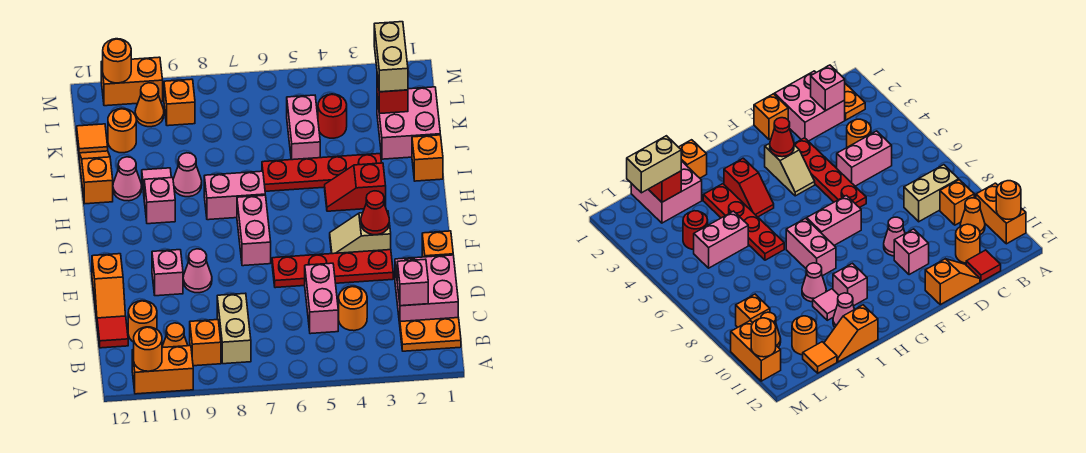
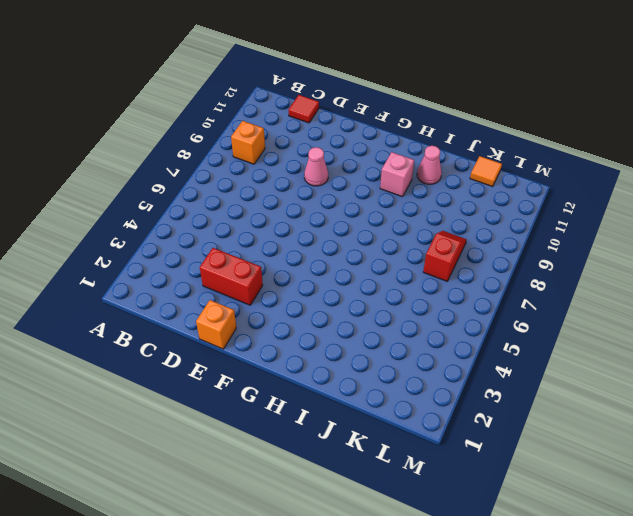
red 1x2 brick [200,248,263,305] -> red 1x4 plate [272,250,393,288]
red 1x2 slope [423,231,467,281] -> red 1x2 slope moved to [325,163,386,211]
none -> orange 1x2 brick [132,346,193,394]
none -> orange 1x2 plate [400,318,461,351]
none -> tan 1x2 brick [217,293,251,364]
none -> orange 1x1 cone [162,323,188,348]

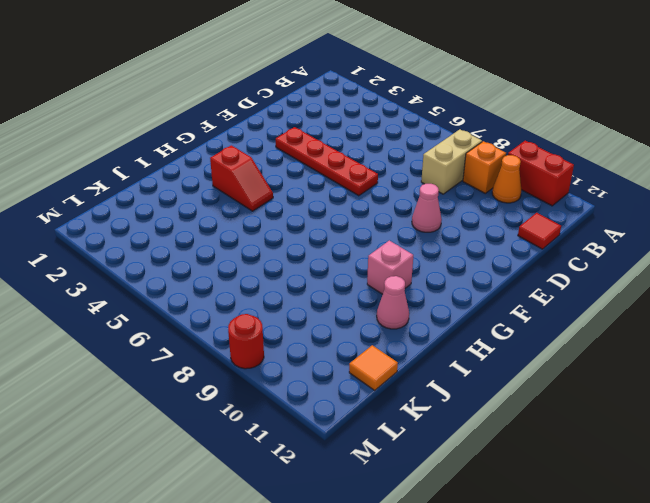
red 1x2 brick [508,141,574,206] -> orange 1x2 brick [132,346,193,394]
red 1x1 round brick [228,314,264,369] -> red 1x1 round brick moved to [318,94,347,138]
none -> orange 1x2 plate [400,318,461,351]
none -> pink 2x2 brick [395,255,458,324]
none -> orange 1x1 round brick [339,286,367,331]
none -> pink 1x2 brick [305,263,338,334]

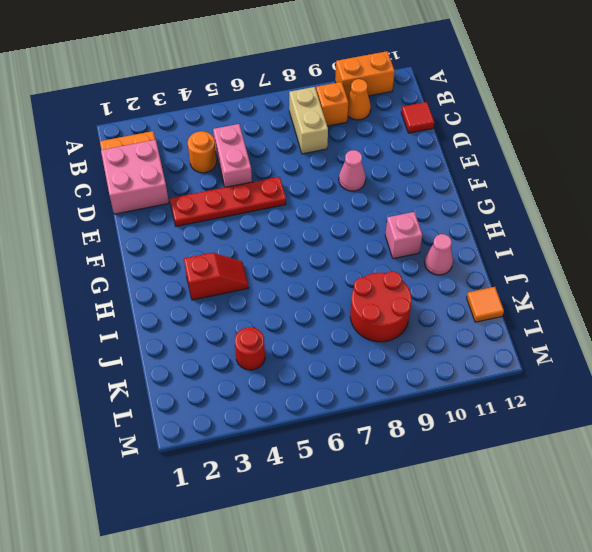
red 2x2 round brick [350,271,412,342] -> none
none -> orange 1x1 round brick [128,301,157,342]
none -> orange 1x2 slope [92,254,125,319]
none -> orange 1x1 brick [422,231,453,257]
none -> pink 1x1 brick [152,250,183,296]

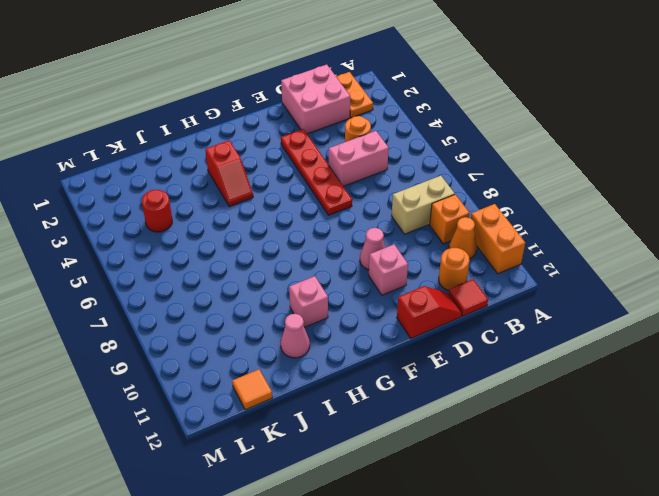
red 1x2 slope [397,286,462,338] -> orange 1x2 slope [92,254,125,319]
none -> orange 1x1 brick [422,231,453,257]
none -> tan 1x2 slope [330,211,391,254]
none -> pink 1x2 brick [237,195,271,266]
none -> pink 1x2 brick [204,171,265,220]

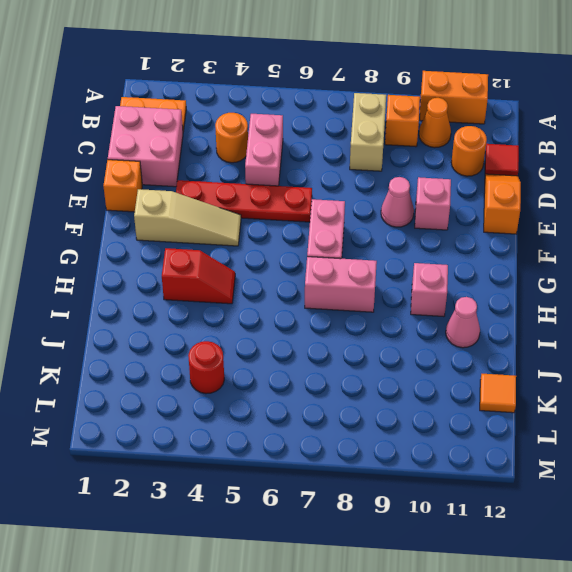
tan 1x3 slope [134,189,241,246] -> tan 1x2 slope [330,211,391,254]
none -> orange 1x1 brick [412,135,443,181]
none -> red 1x4 plate [262,154,382,191]
none -> pink 1x1 cone [173,153,202,197]
none -> pink 1x1 tile [142,168,171,193]

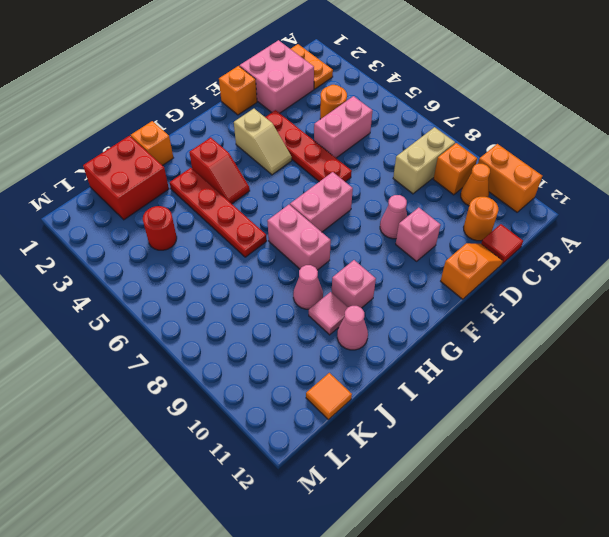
red 2x2 brick [83,136,169,220] -> pink 2x2 brick [377,87,440,159]
none -> orange 1x2 slope [79,151,113,204]
none -> pink 1x2 brick [287,95,320,160]
none -> orange 1x1 round brick [108,108,136,153]
none -> orange 1x1 brick [164,79,195,126]

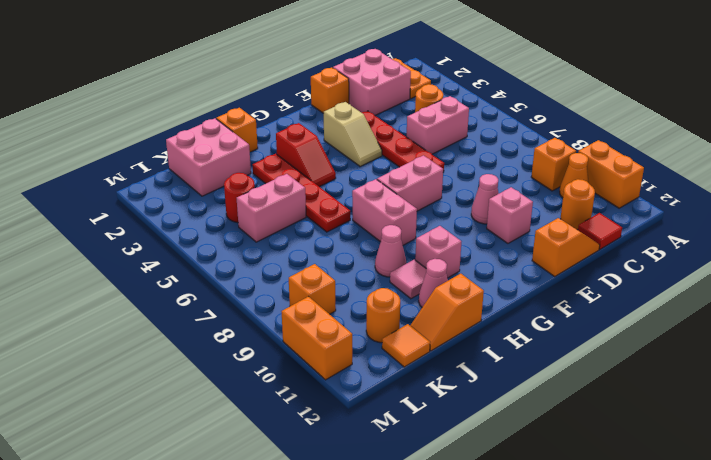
none -> tan 1x2 brick [217,293,251,364]
none -> orange 1x1 cone [135,83,164,127]
none -> orange 1x1 round brick [134,327,162,371]
none -> pink 1x1 brick [397,259,428,306]

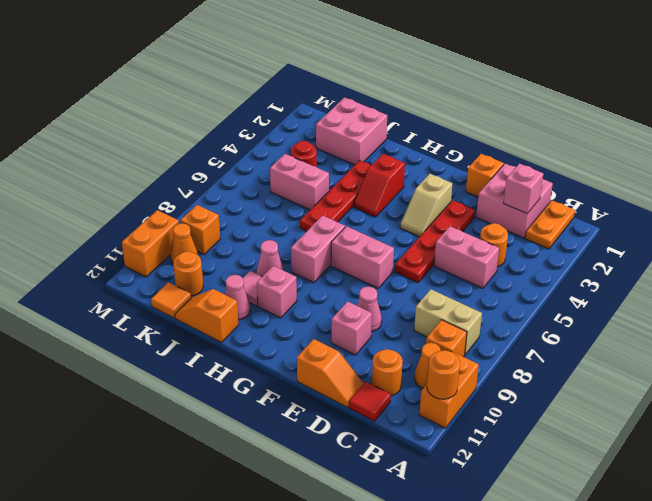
none -> orange 1x1 brick [412,135,443,181]
none -> red 1x1 cone [361,191,389,235]
none -> red 1x1 brick [377,75,408,114]
none -> orange 1x1 round brick [103,39,131,83]

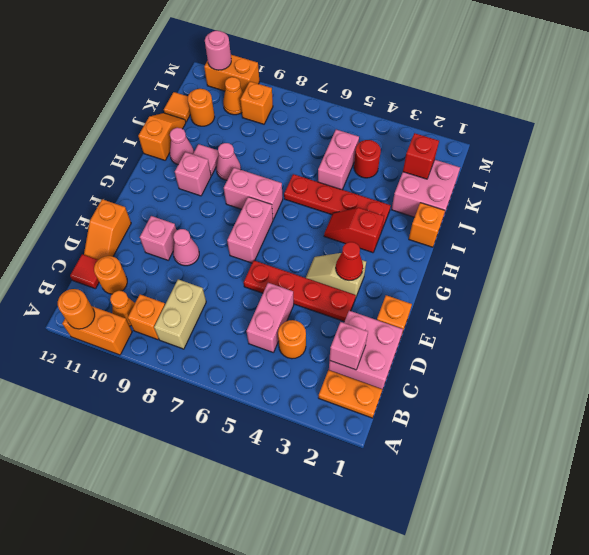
pink 1x1 round brick [205,31,231,70] -> orange 1x1 round brick [103,39,131,83]
none -> tan 1x2 brick [374,22,408,92]

